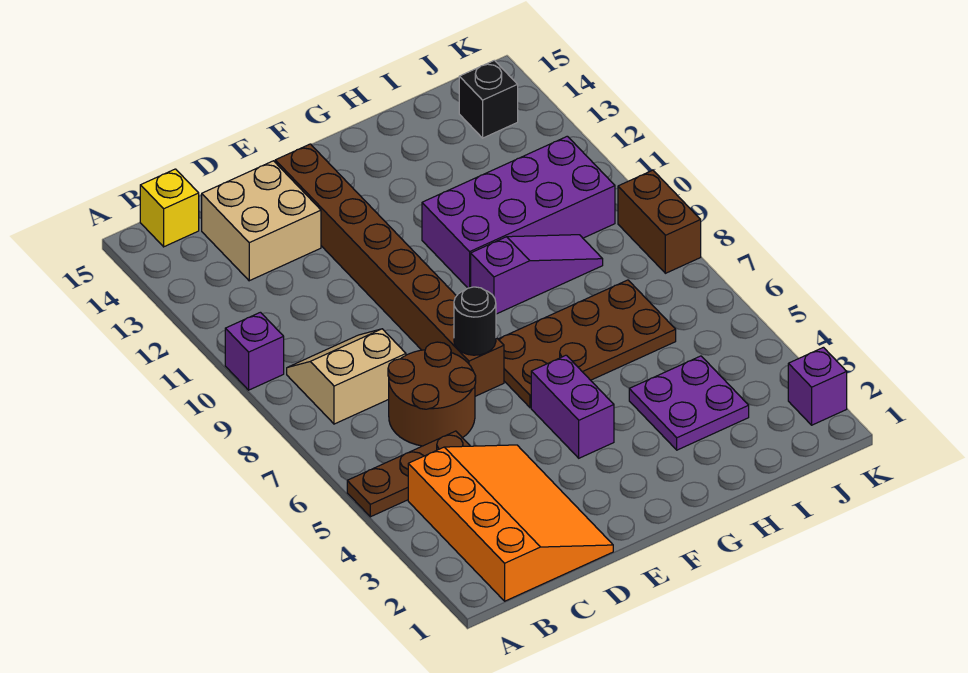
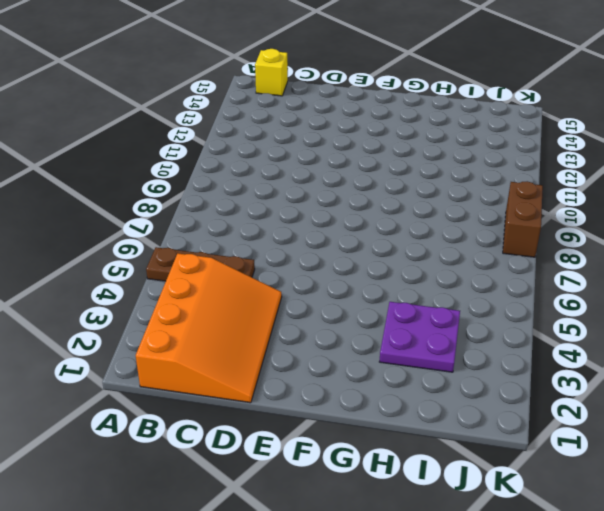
none -> purple 1x1 brick [225,312,284,390]
none -> tan 2x2 slope [287,329,406,424]
none -> brown 2x2 round brick [388,342,476,446]

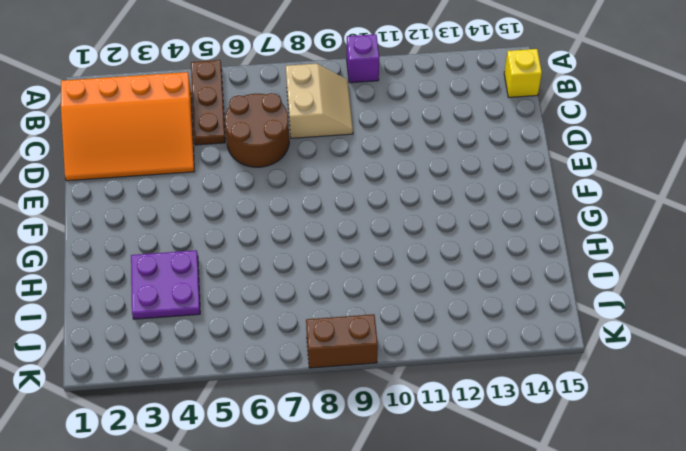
none -> tan 2x2 brick [202,161,321,281]
none -> brown 1x8 brick [275,144,504,396]
none -> purple 1x2 brick [531,355,614,458]

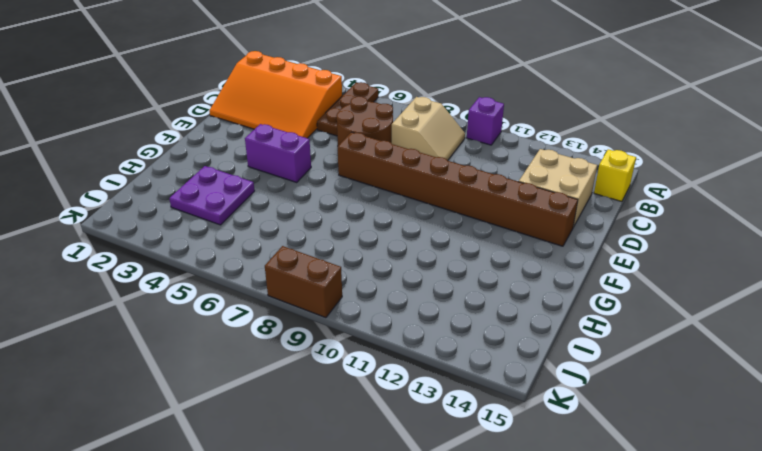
none -> brown 2x4 plate [498,280,676,408]
none -> purple 1x3 slope [471,235,603,314]
none -> purple 2x4 brick [422,136,615,288]

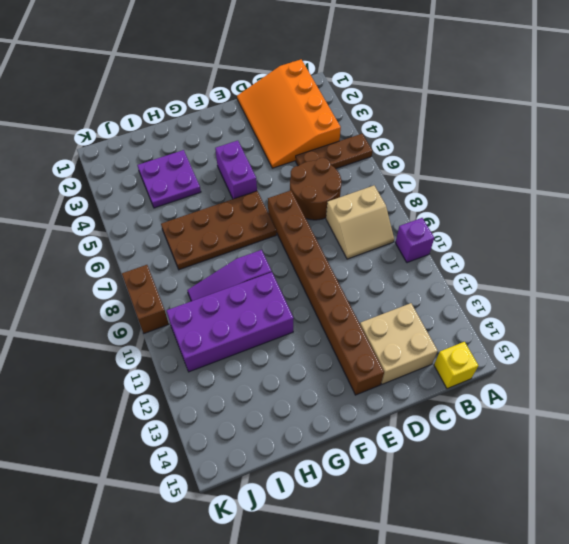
none -> black 1x1 brick [459,60,518,138]
none -> purple 1x1 brick [788,347,847,425]
none -> black 1x1 round brick [454,287,496,355]

